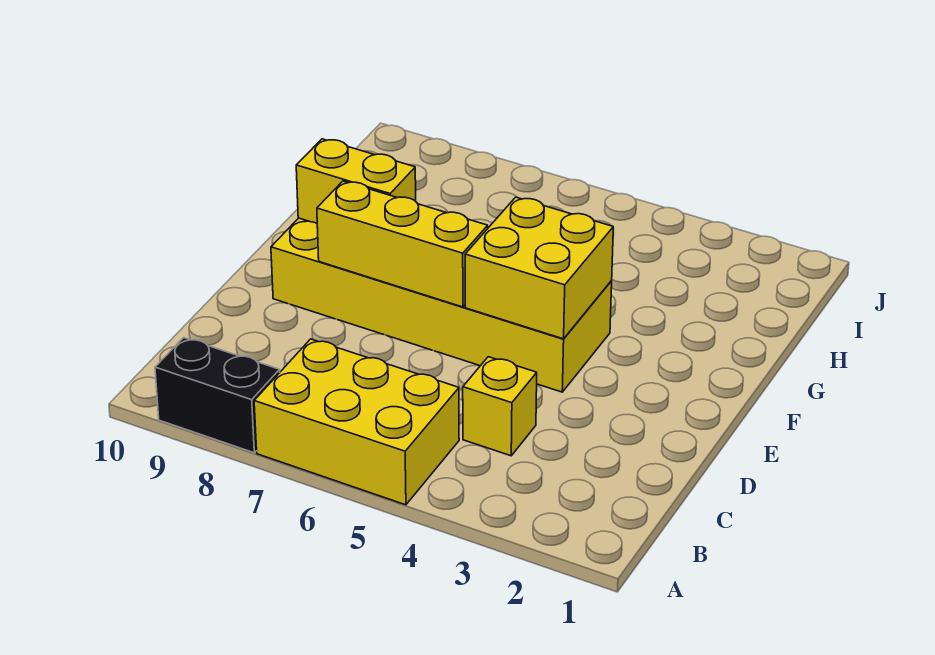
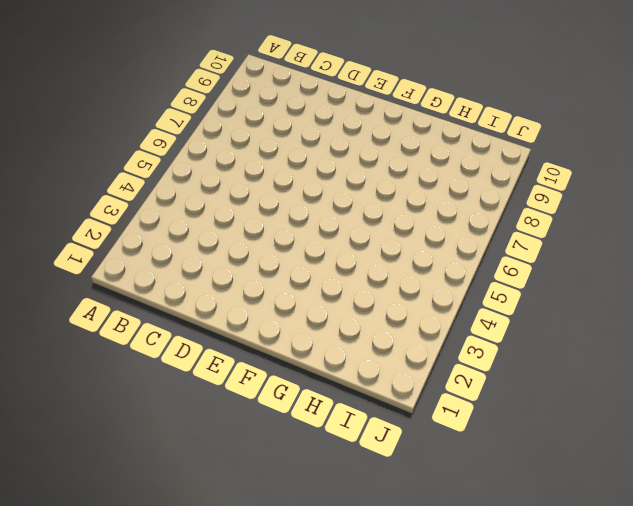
none -> yellow 2x3 brick [254,339,459,505]
none -> black 1x2 brick [155,338,280,453]

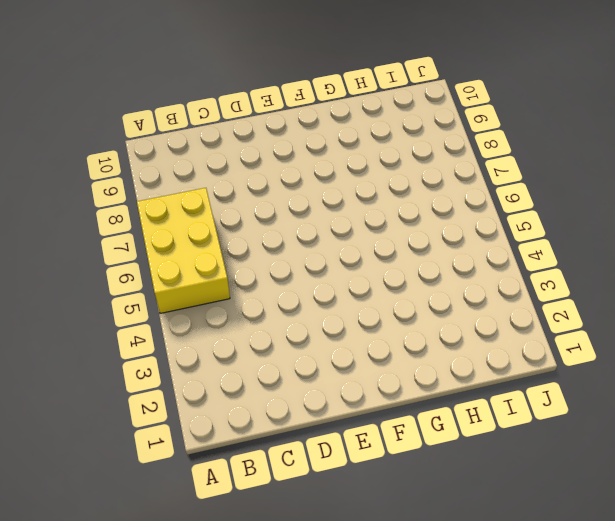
none -> black 1x2 brick [155,338,280,453]
none -> yellow 1x1 brick [463,357,537,456]

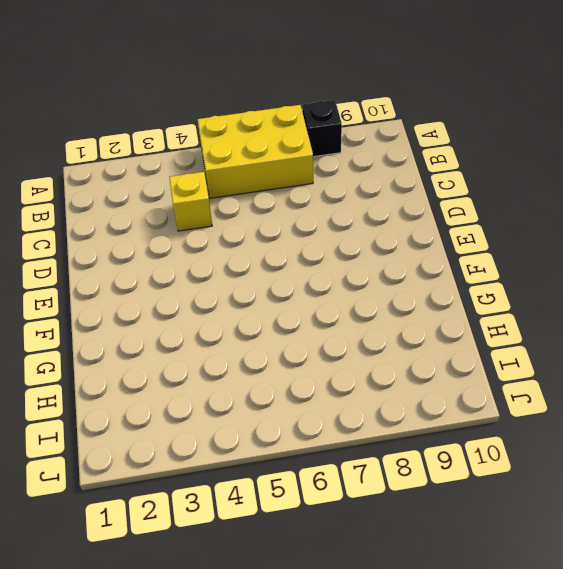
black 1x1 brick [302,100,342,157] -> black 1x2 brick [155,338,280,453]
none -> yellow 2x6 brick [271,218,612,392]
none -> yellow 2x2 brick [465,197,613,339]

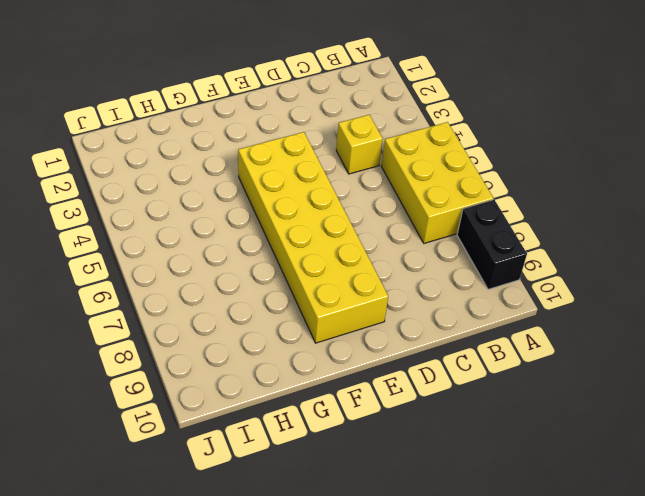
none -> yellow 2x2 brick [465,197,613,339]
none -> yellow 1x3 brick [317,181,488,307]

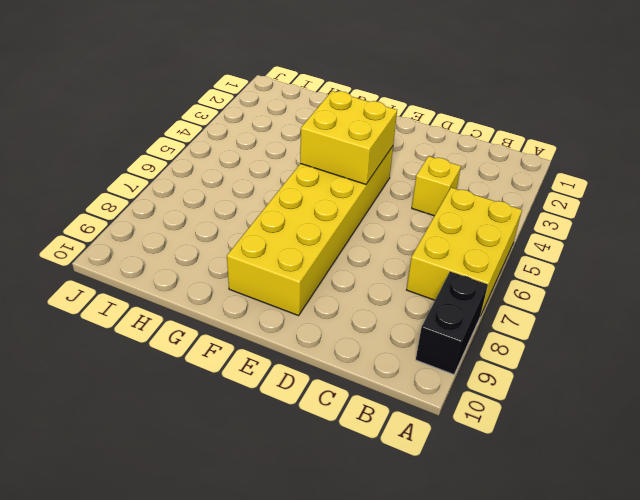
none -> yellow 1x3 brick [317,181,488,307]
none -> yellow 1x2 brick [296,139,416,223]

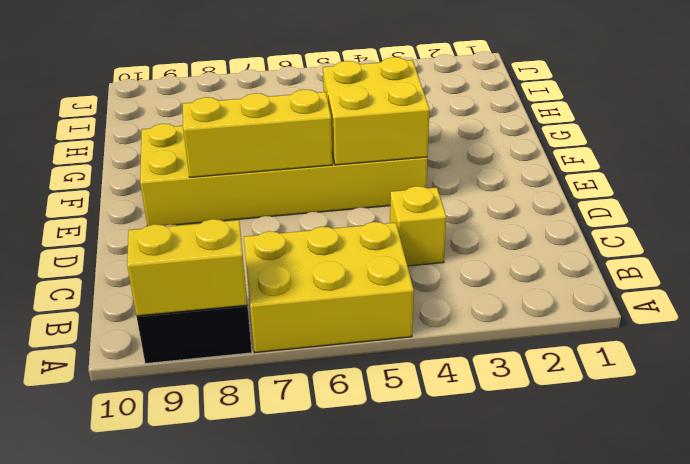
yellow 1x2 brick [127,219,247,316] -> yellow 1x2 brick moved to [296,139,416,223]

